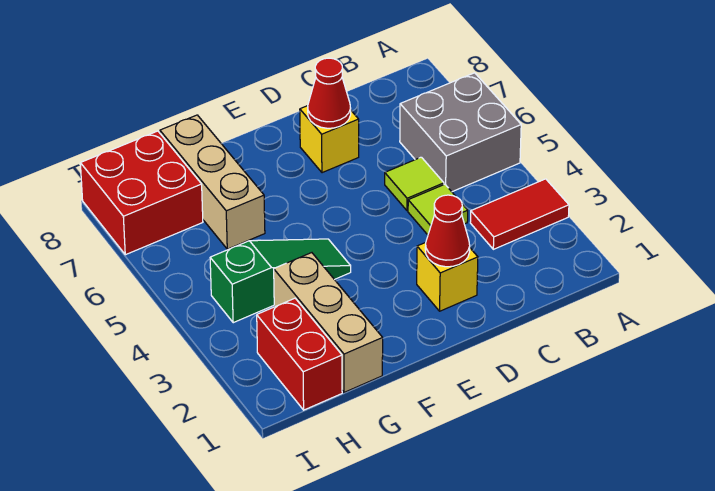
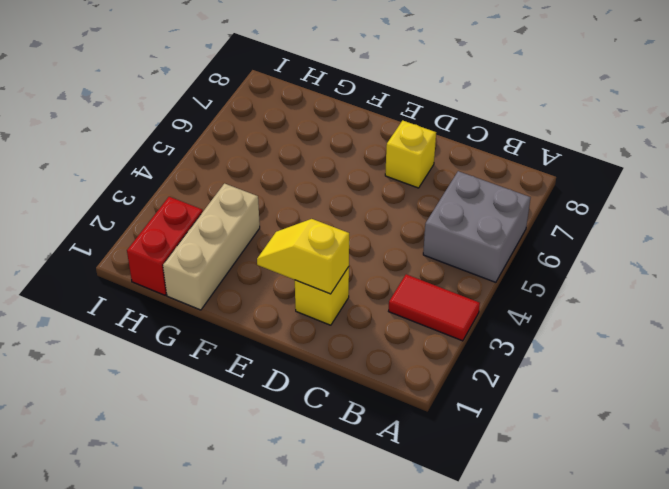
yellow 1x2 slope [257,219,349,294] -> red 1x1 cone [425,195,470,267]
none -> lime 1x1 tile [408,184,468,235]
none -> lime 1x1 tile [385,157,444,211]
none -> green 1x3 slope [210,239,351,323]

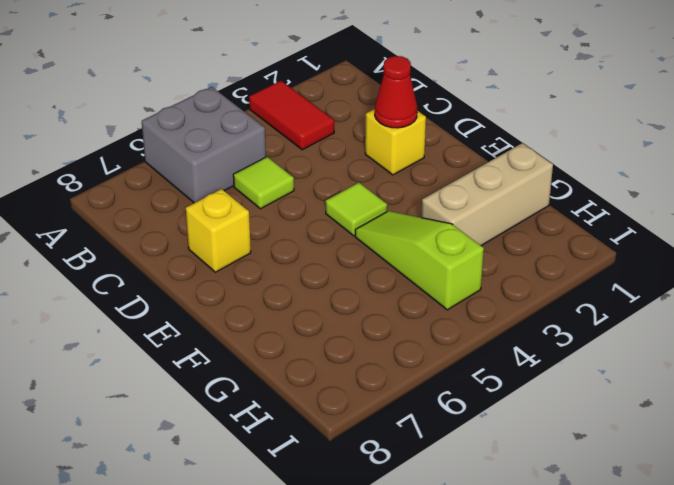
lime 1x1 tile [326,182,387,236] -> lime 1x1 tile moved to [408,184,468,235]
lime 1x3 slope [355,211,484,310] -> green 1x3 slope [210,239,351,323]
none -> tan 1x3 brick [160,115,265,249]
none -> red 1x2 brick [257,298,342,410]
none -> red 2x2 brick [80,131,203,255]

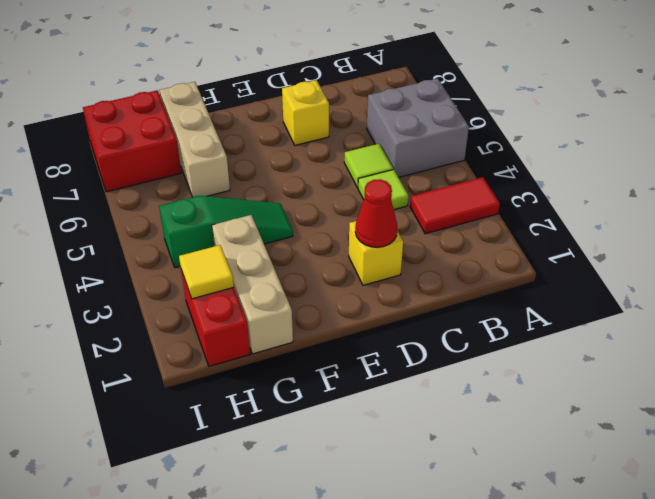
yellow 1x1 tile [179,245,234,299] -> none
none -> red 1x1 cone [308,58,351,128]

